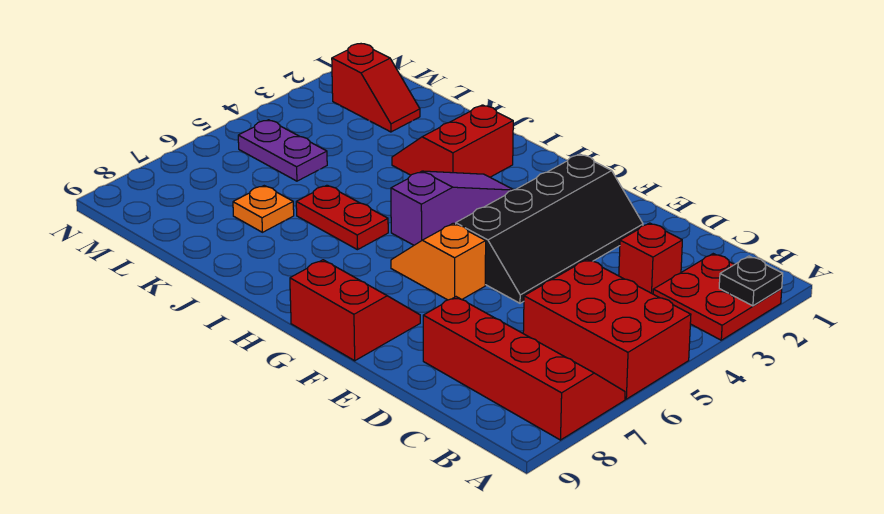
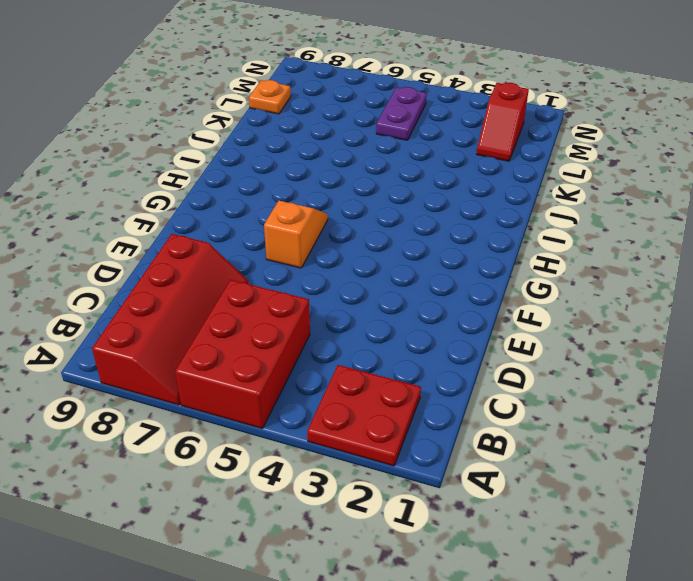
orange 1x1 plate [249,80,291,114] -> orange 1x1 plate moved to [233,186,294,232]
none -> red 1x1 brick [619,223,682,294]
none -> black 2x4 slope [456,154,643,303]
none -> red 2x2 slope [290,260,420,361]

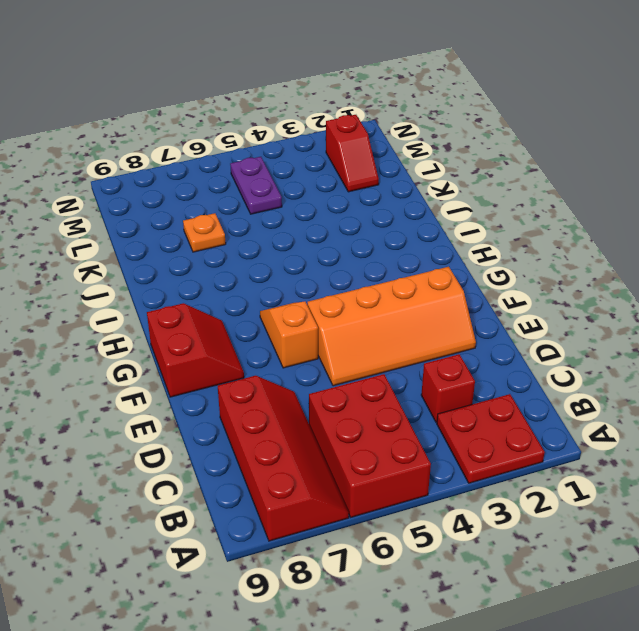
orange 2x4 slope [307,267,476,386] -> black 2x4 slope [456,154,643,303]
none -> purple 1x3 slope [391,171,513,245]
none -> red 2x2 slope [392,105,513,177]
none -> red 1x2 plate [296,185,388,250]

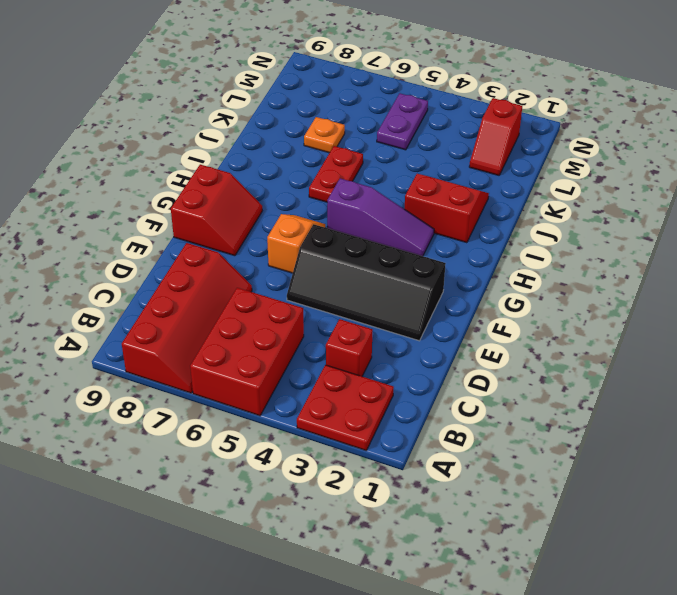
none -> black 1x1 plate [719,256,783,306]

